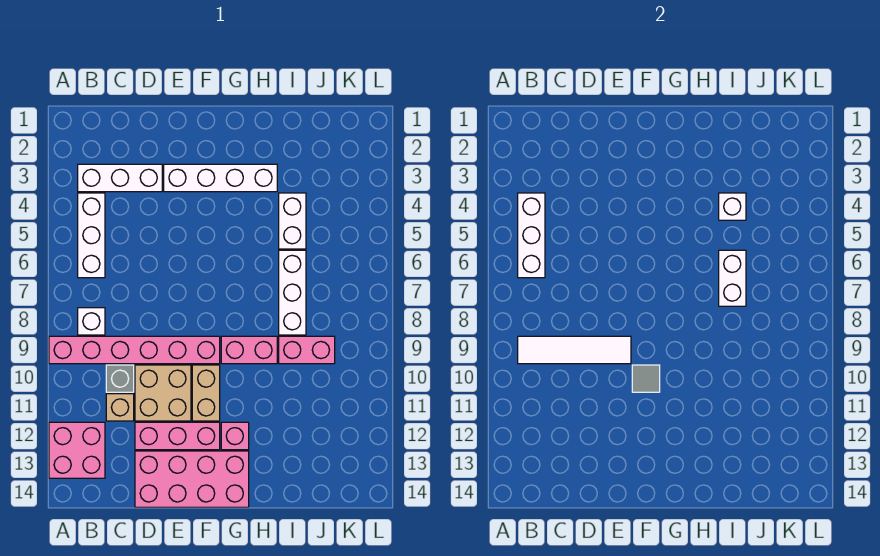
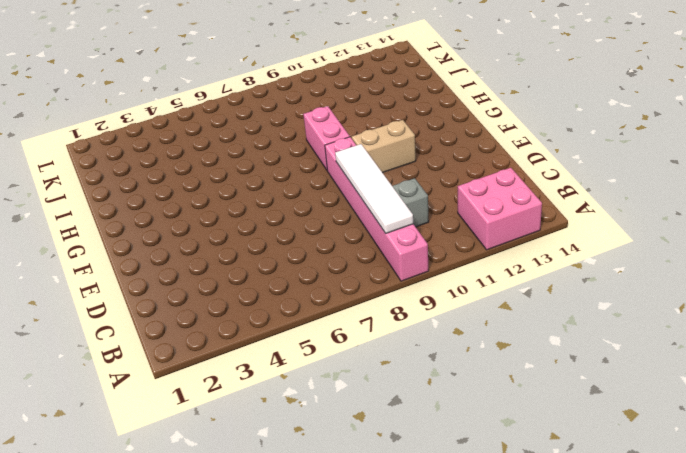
none -> white 1x3 brick [78,164,162,192]
none -> white 1x3 brick [78,193,105,278]
none -> white 1x1 brick [78,308,105,335]

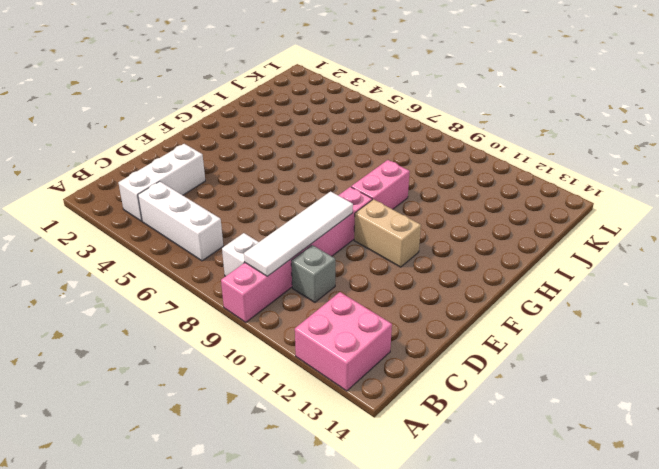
none -> tan 1x1 brick [106,394,134,421]
none -> tan 2x2 brick [135,365,191,421]
none -> pink 1x3 brick [135,422,220,450]

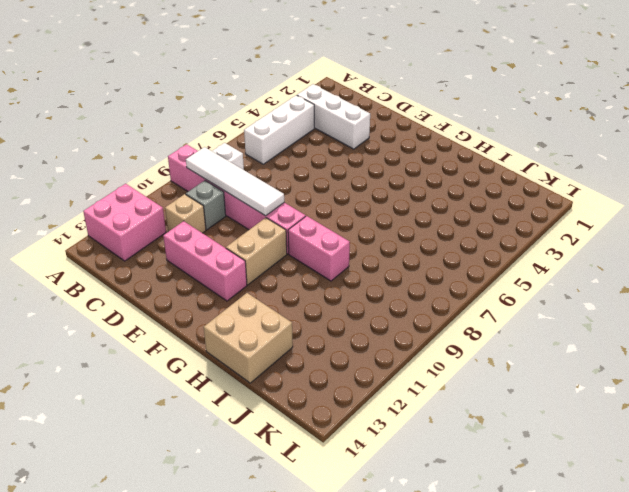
tan 2x2 brick [204,293,293,383] -> tan 2x2 brick moved to [135,365,191,421]
none -> pink 2x4 brick [135,451,249,507]
none -> white 1x4 brick [164,164,277,192]
none -> pink 1x1 brick [221,422,249,450]

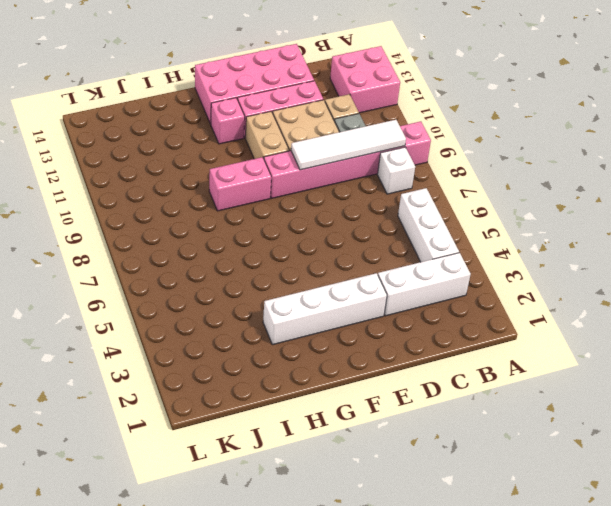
none -> white 1x2 brick [279,193,306,249]
none -> white 1x3 brick [279,250,306,335]
none -> pink 1x2 brick [279,336,335,364]

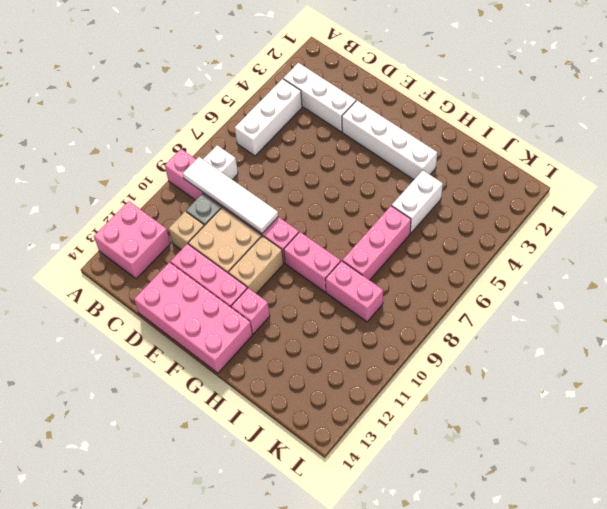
pink 1x3 brick [342,206,411,280] -> white 1x3 brick [279,250,306,335]
none -> white 1x3 brick [518,193,545,278]
none -> grey 1x1 tile [632,365,660,392]
none -> white 1x1 brick [719,193,746,220]

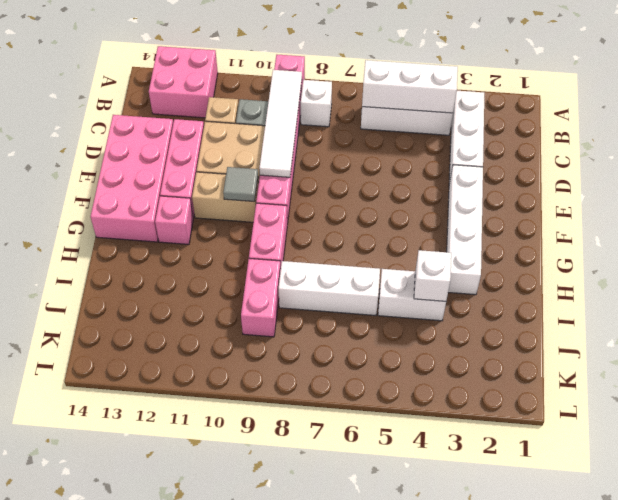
none -> white 1x2 brick [719,250,746,306]

